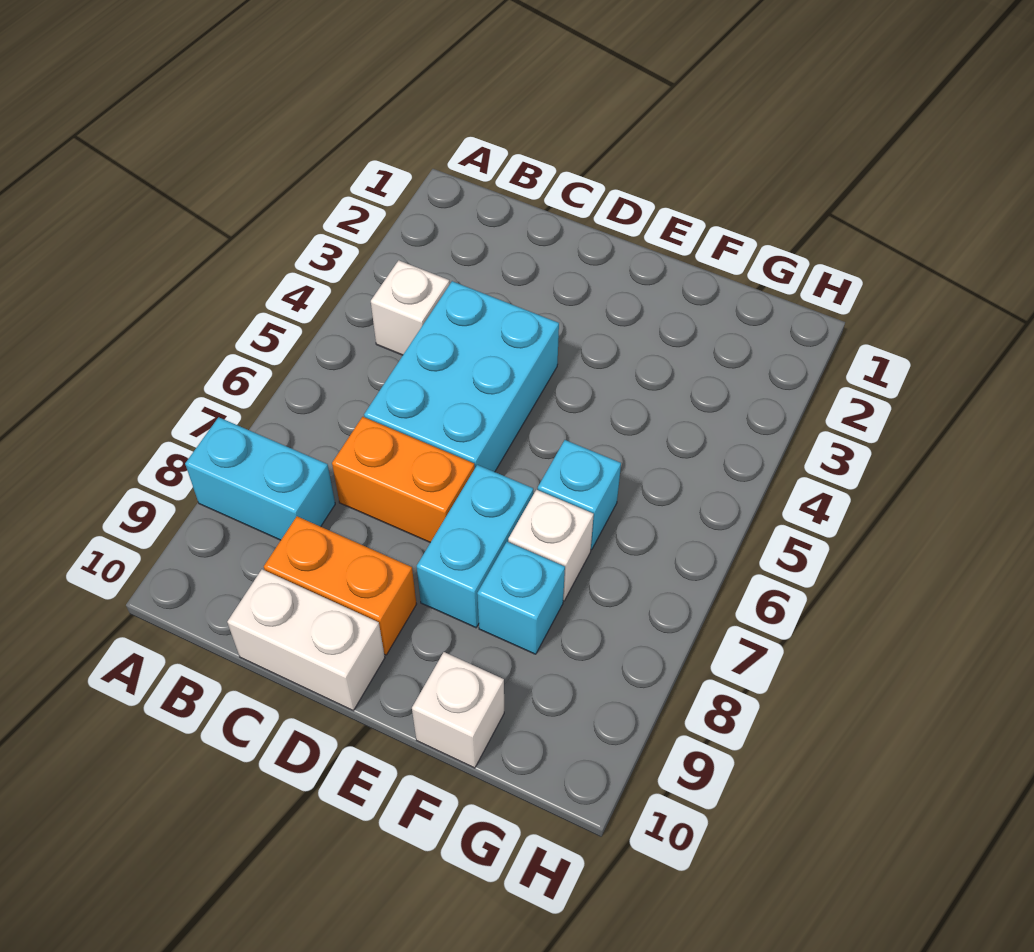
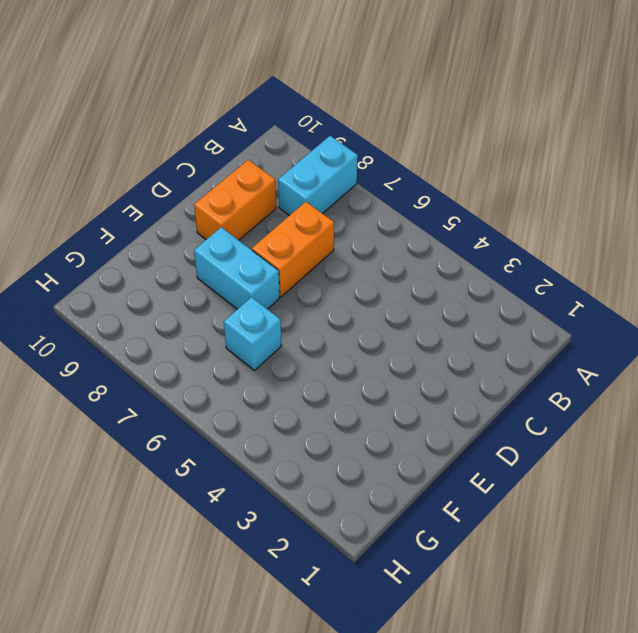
none -> white 1x1 brick [371,260,450,355]
none -> cyan 2x3 brick [364,281,559,472]

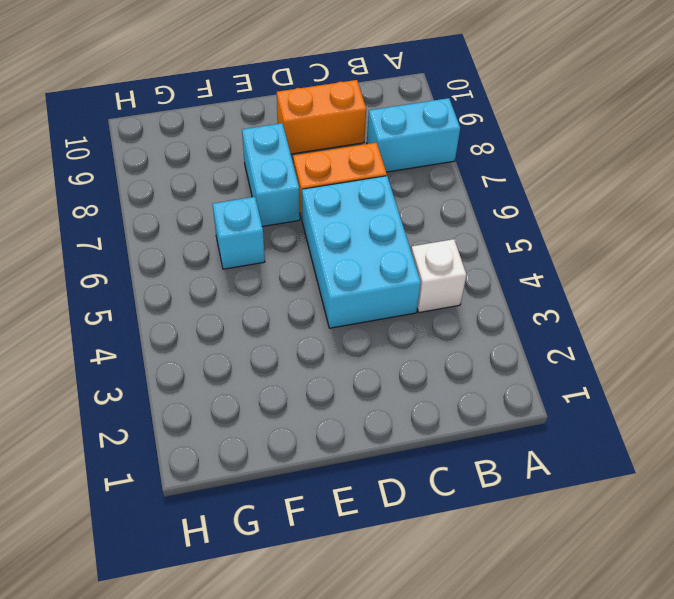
none -> white 1x2 brick [227,569,385,711]
none -> white 1x1 brick [508,490,594,601]

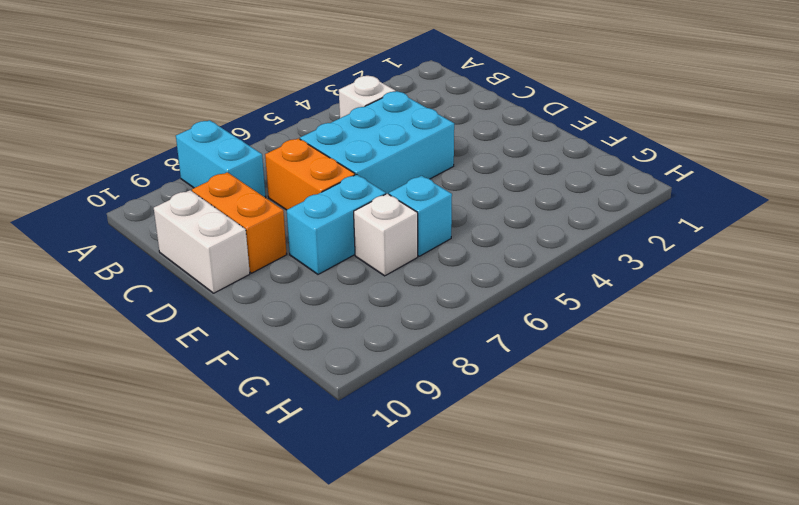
none -> cyan 1x1 brick [477,542,565,654]
none -> white 1x1 brick [412,652,504,768]

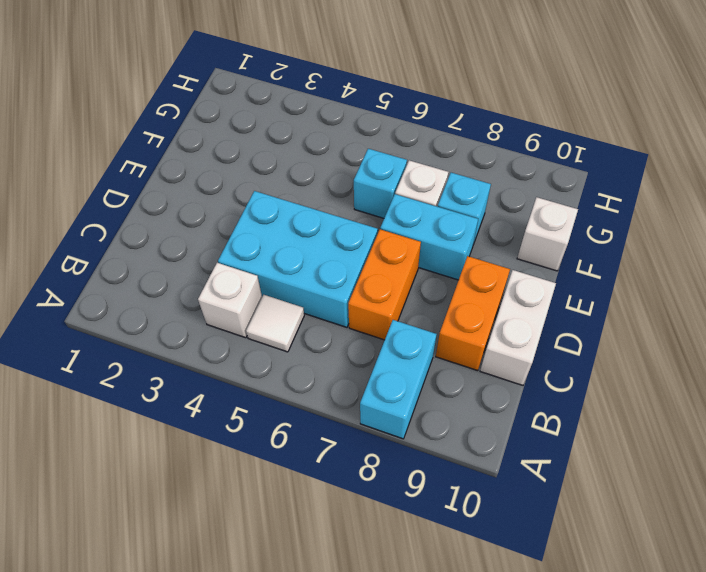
white 1x1 tile [246,295,304,352] -> none

